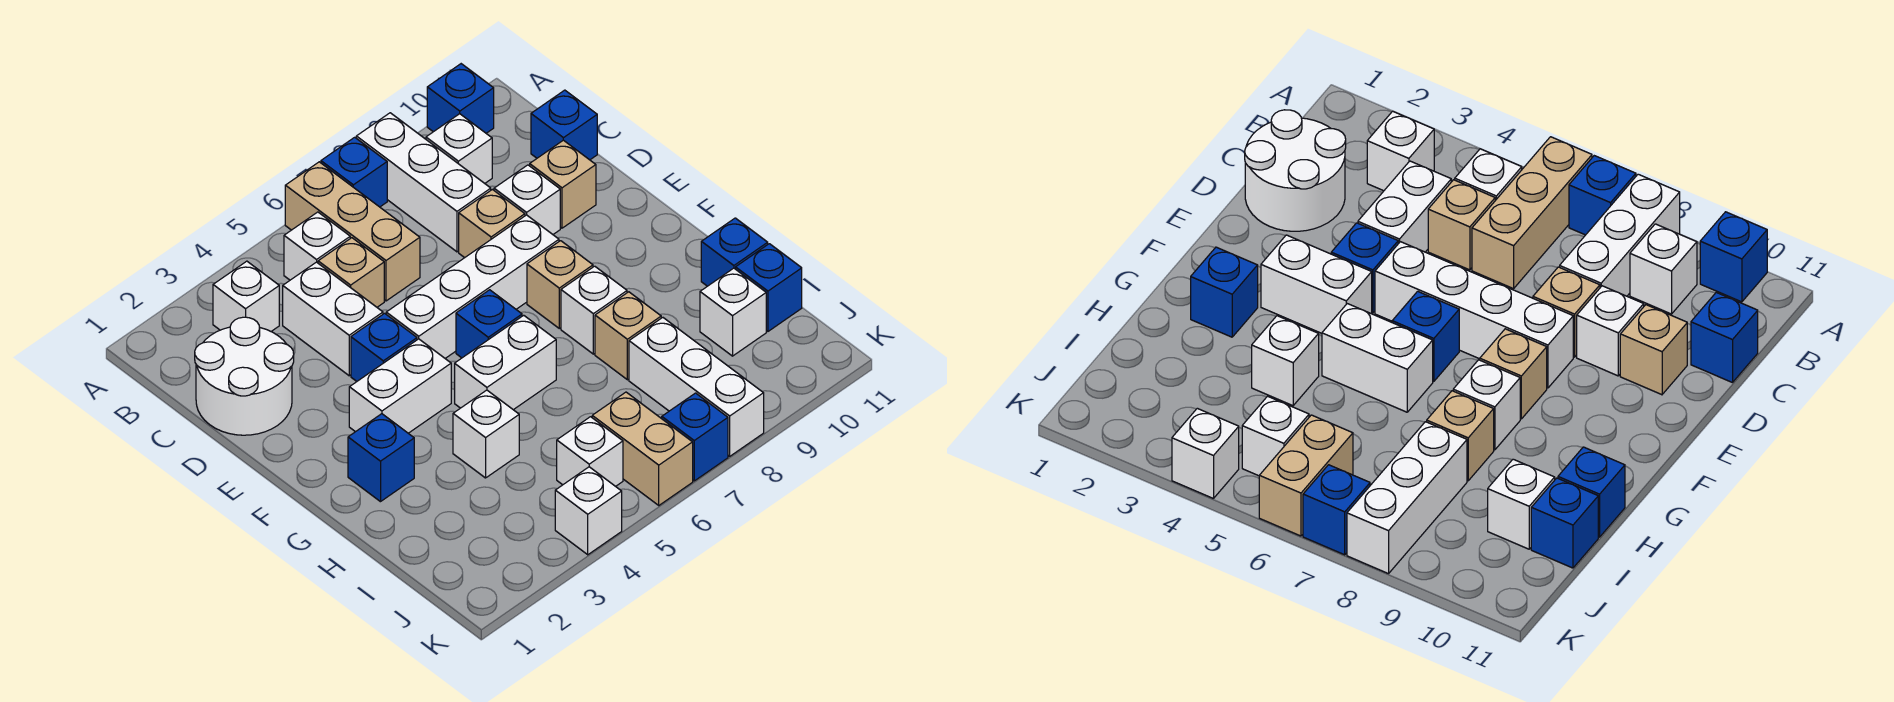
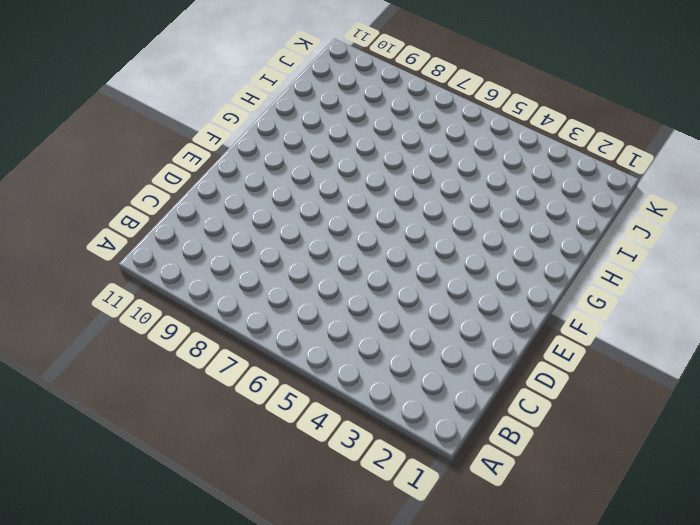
none -> tan 1x3 brick [285,162,420,301]
none -> blue 1x1 brick [321,137,387,207]
none -> white 1x3 brick [356,113,491,252]
none -> blue 1x1 brick [427,64,494,133]

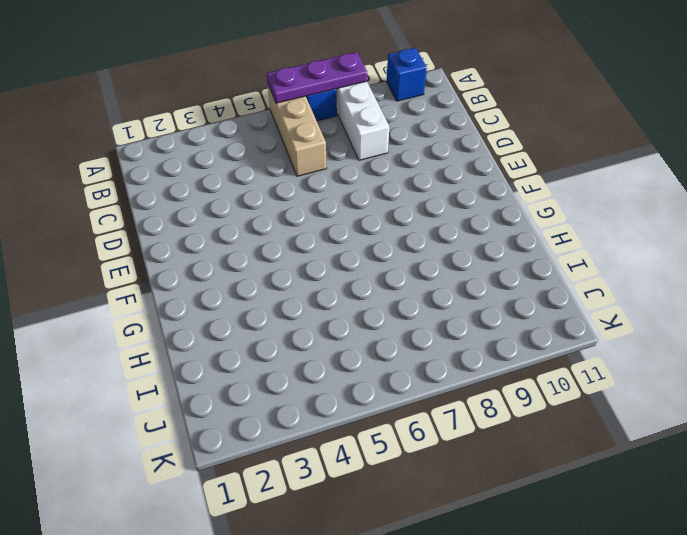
purple 1x3 plate [267,52,367,103] -> none
none -> white 1x1 brick [213,261,279,331]
none -> white 1x1 brick [284,212,350,280]
none -> white 1x1 brick [426,114,492,183]
none -> white 2x2 round brick [195,317,294,435]

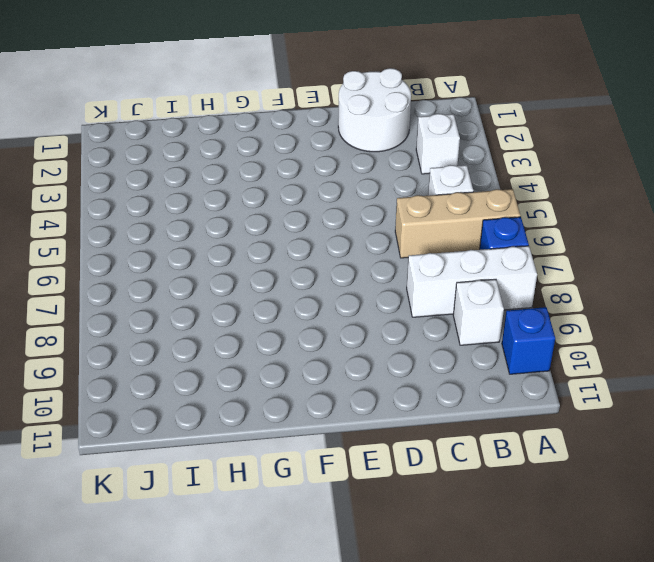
none -> white 1x2 brick [283,262,383,376]
none -> tan 1x1 brick [318,238,384,307]
none -> blue 1x1 brick [531,90,597,160]
none -> tan 1x1 brick [459,190,525,258]

